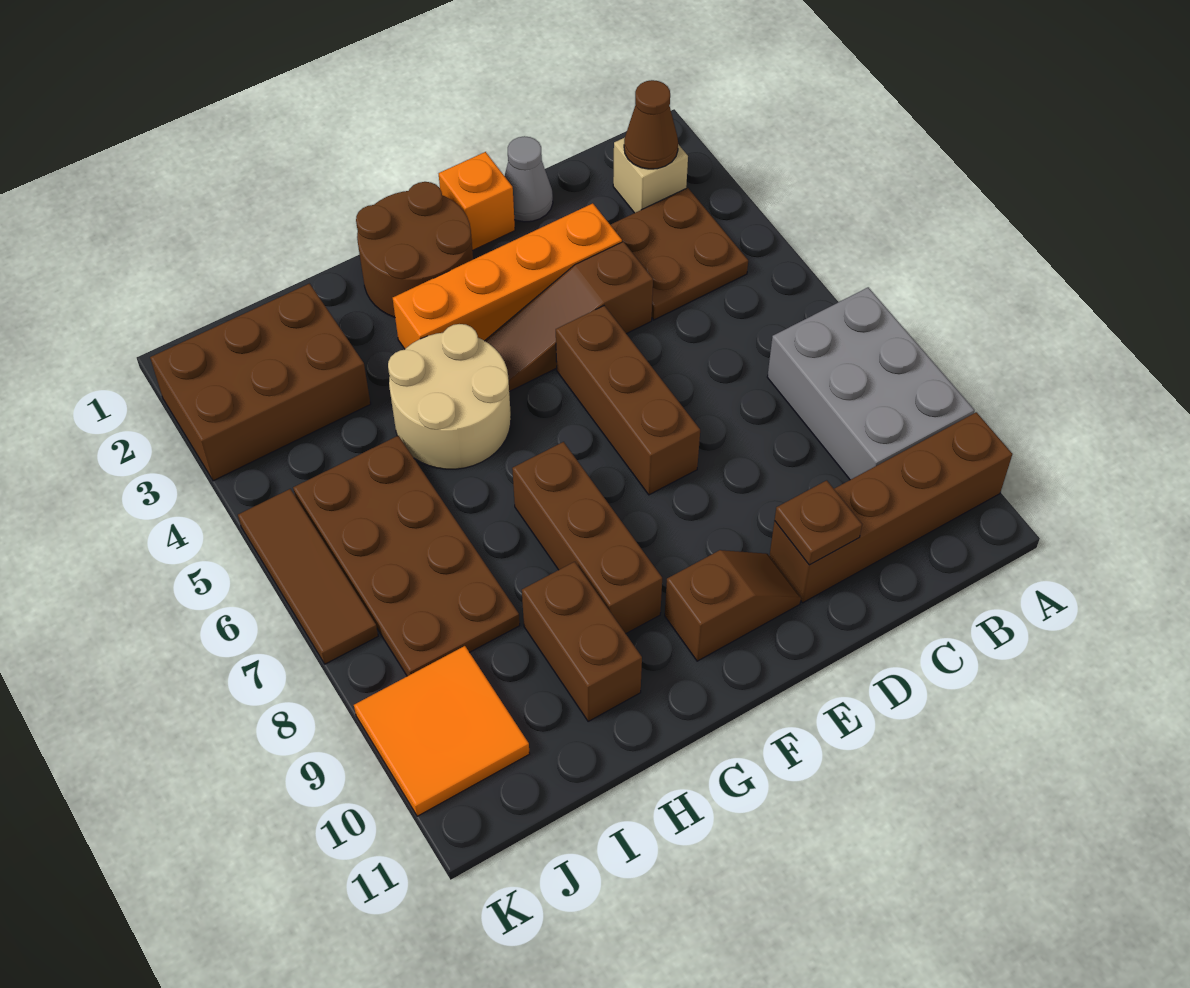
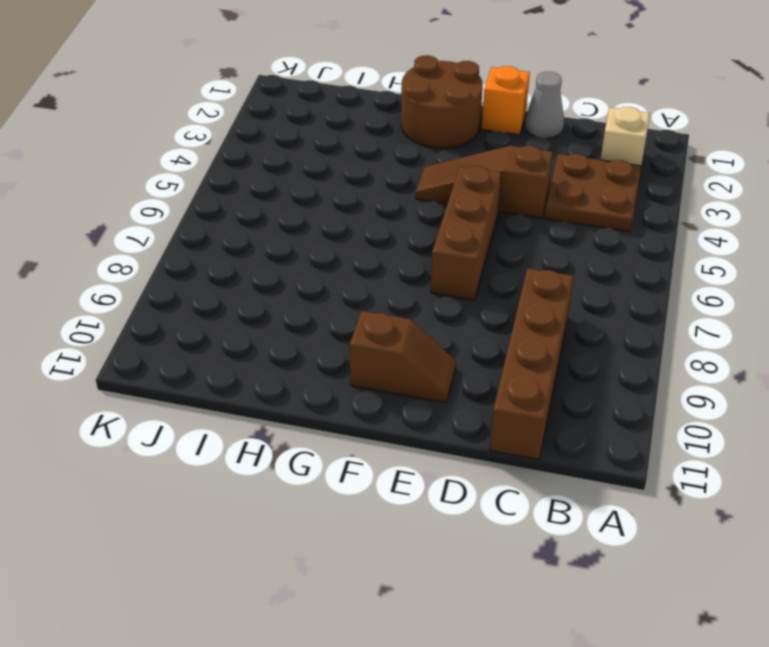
brown 1x4 brick [490,268,573,459] -> brown 1x4 brick turned to [769,412,1012,603]
none -> grey 2x3 brick [767,287,974,480]
none -> orange 1x4 brick [393,203,622,349]
none -> tan 2x2 round brick [388,324,511,469]

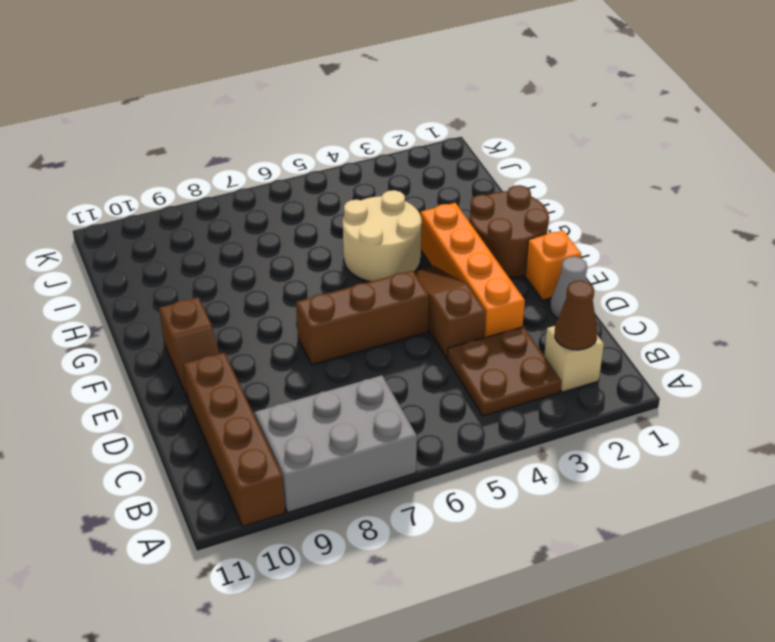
none -> brown 1x3 brick [512,442,662,633]
none -> brown 1x2 brick [522,562,642,721]
none -> brown 2x3 brick [150,284,371,481]

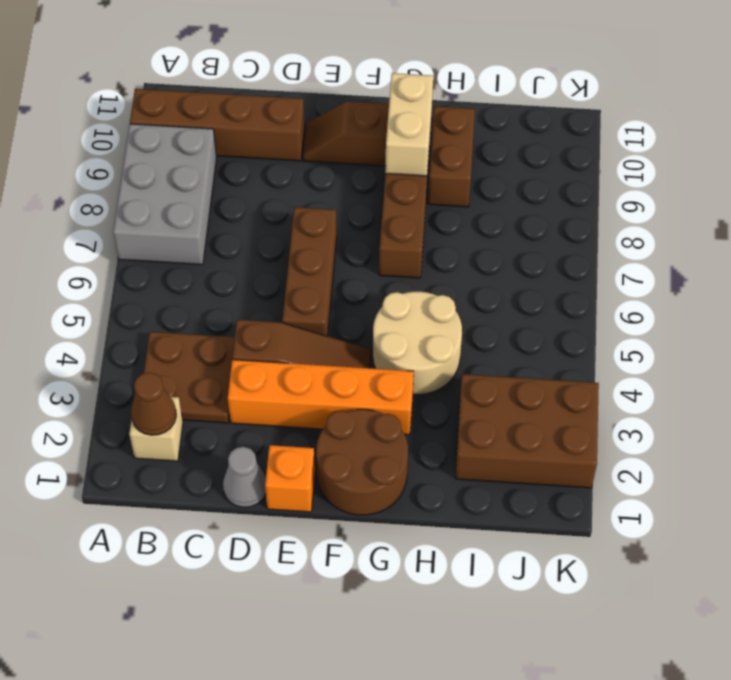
tan 1x2 brick [385,73,433,176] -> none
none -> brown 2x4 plate [293,436,520,676]
none -> orange 2x2 tile [354,646,530,816]
none -> brown 1x3 tile [238,489,378,664]

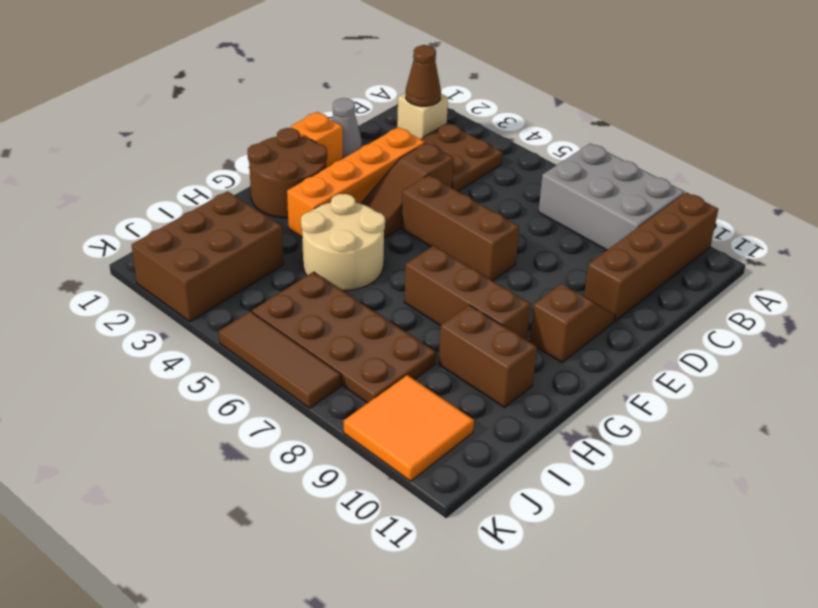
none -> brown 1x1 plate [775,480,862,565]

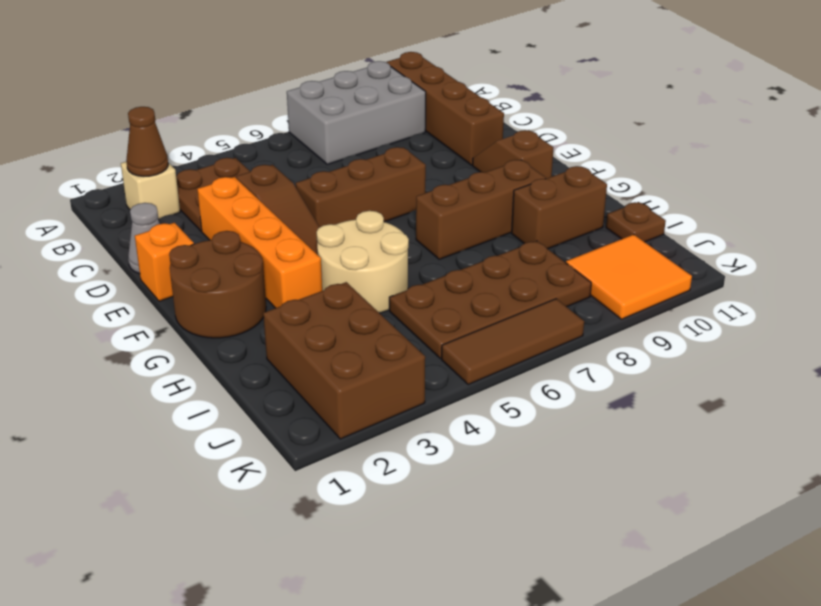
brown 1x1 plate [606,202,666,242] -> brown 1x1 plate moved to [775,480,862,565]

